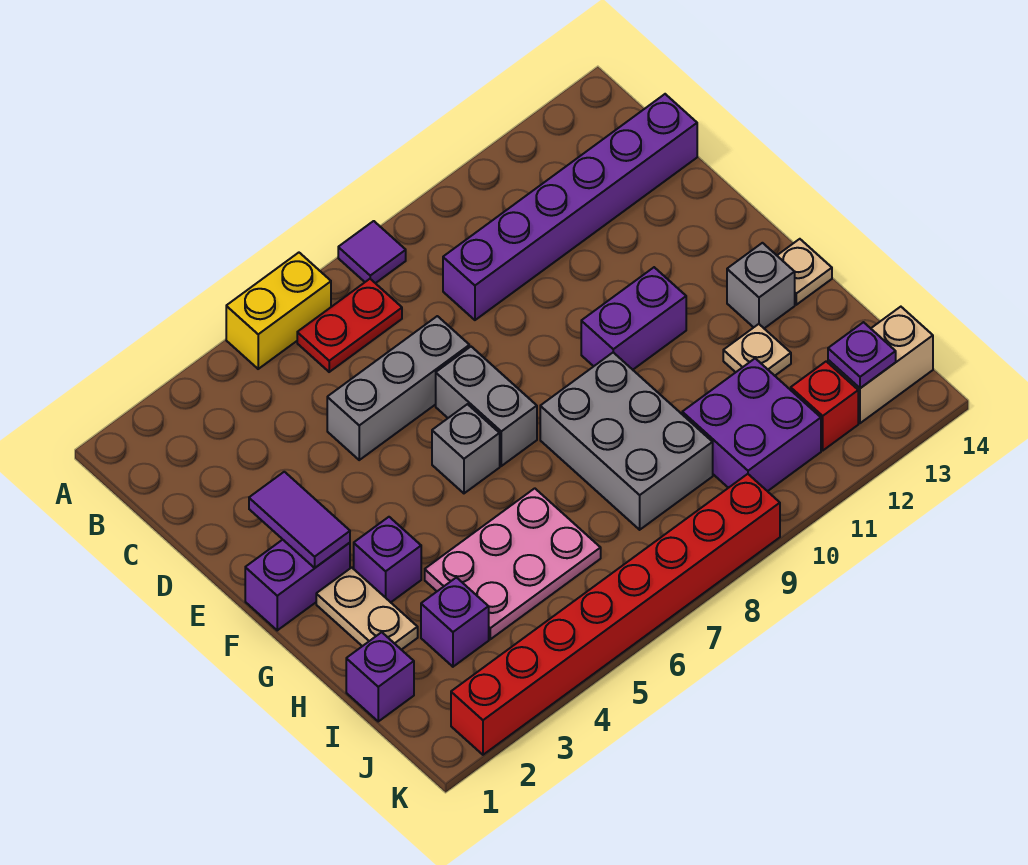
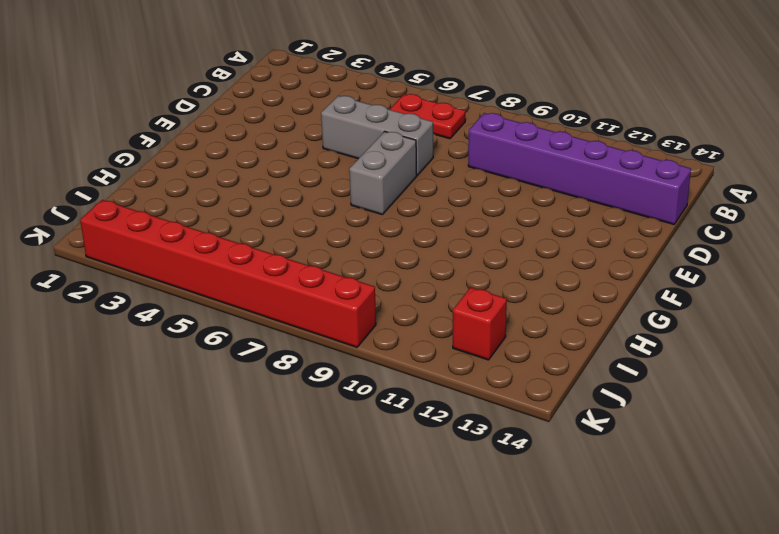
none -> yellow 1x2 brick [226,253,331,369]
none -> purple 1x1 tile [338,221,406,283]
none -> purple 1x2 brick [245,540,350,630]

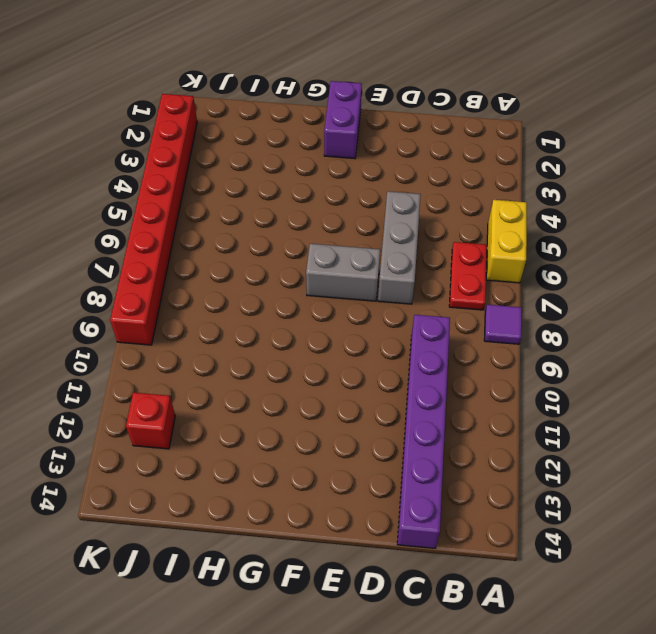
none -> grey 1x1 brick [432,404,500,493]
none -> purple 1x2 brick [581,267,686,370]
none -> tan 1x2 plate [316,568,418,650]

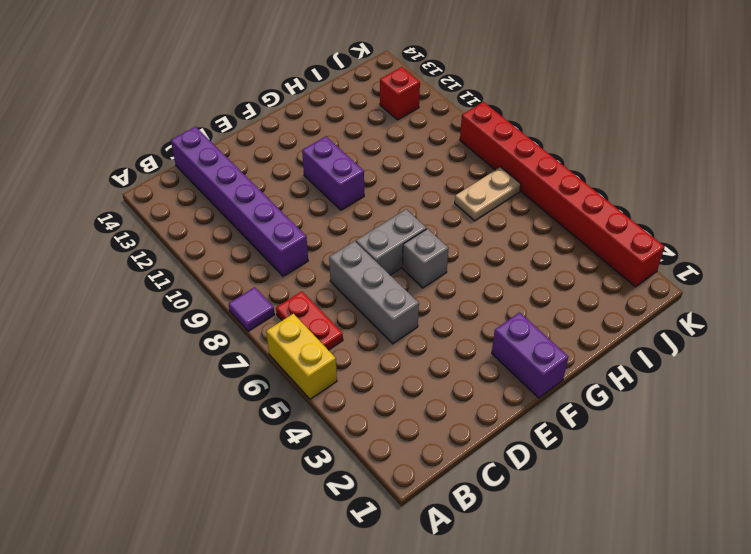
tan 1x2 plate [455,167,521,221] -> tan 1x2 plate moved to [316,568,418,650]
none -> purple 1x1 brick [354,517,421,602]
none -> grey 2x3 brick [540,353,713,530]
none -> grey 1x1 brick [727,243,795,328]

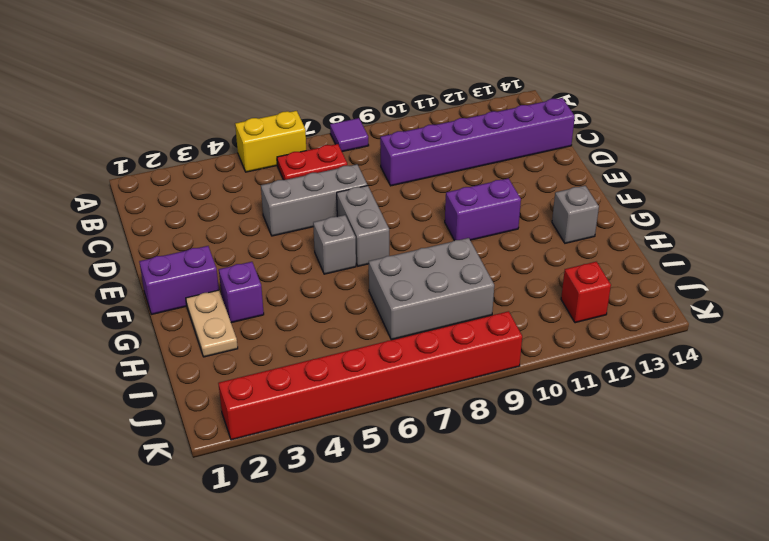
grey 2x3 brick [369,238,494,340] -> grey 2x3 brick turned to [540,353,713,530]
none -> tan 1x1 plate [777,239,832,305]
none -> pink 2x3 plate [425,488,601,639]
none -> tan 1x1 plate [723,324,791,376]

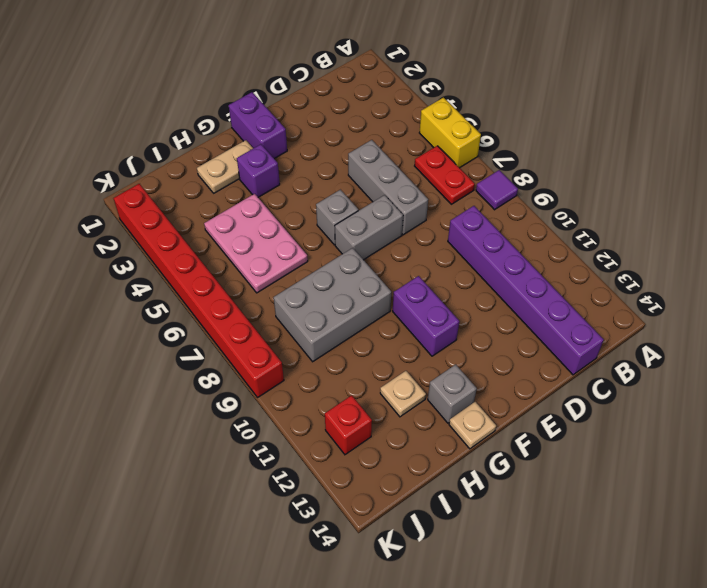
none -> purple 1x1 brick [346,632,414,721]
none -> purple 1x1 brick [421,577,489,667]
none -> purple 2x2 brick [682,358,821,491]

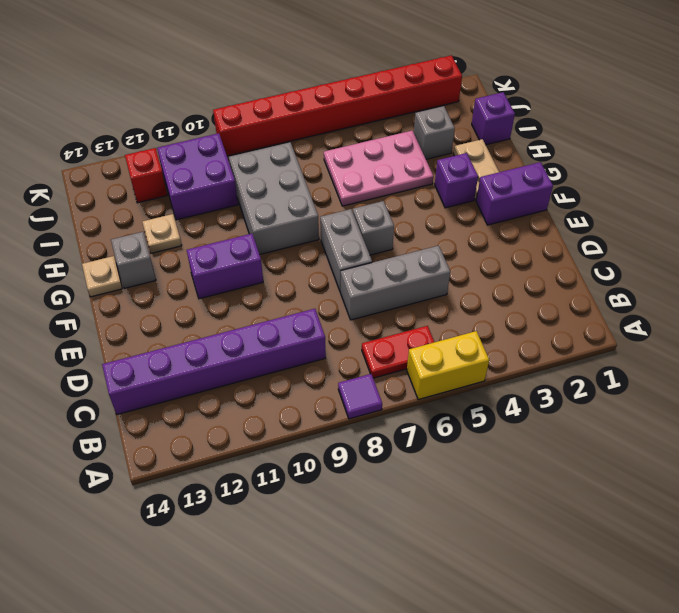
grey 1x1 brick [414,106,455,159] -> purple 1x1 brick [421,577,489,667]
none -> tan 1x2 brick [828,307,933,423]
none -> purple 1x2 tile [249,472,350,568]
none -> purple 1x1 plate [828,322,896,388]

